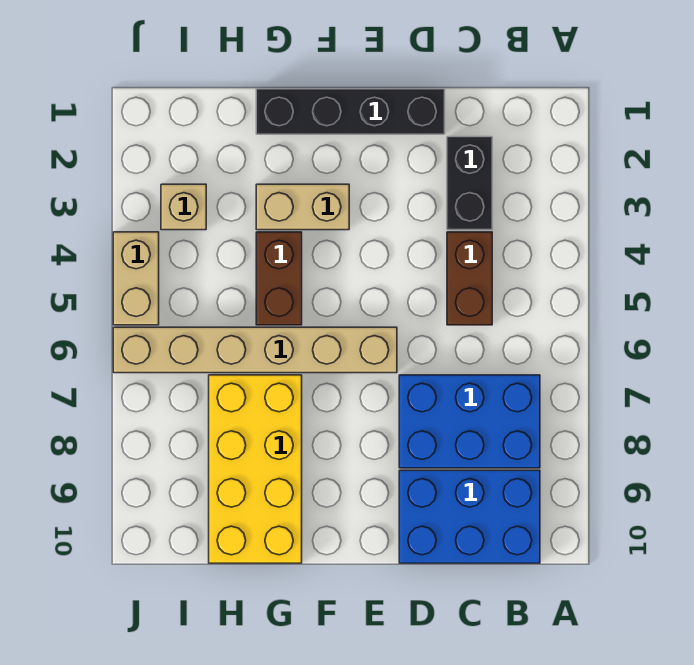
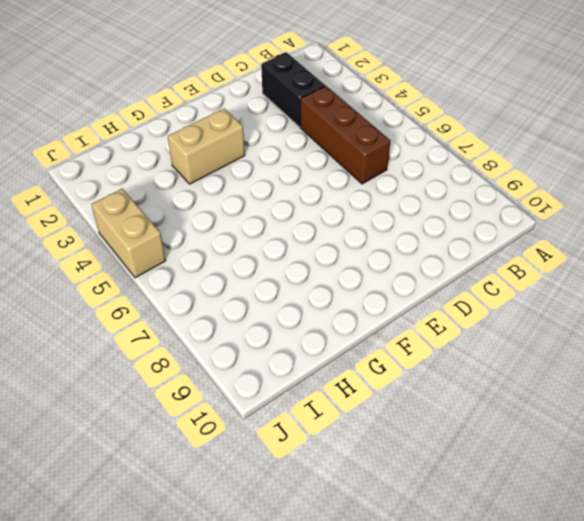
brown 1x3 brick [300,86,391,184] -> brown 1x2 brick [447,232,492,325]
none -> blue 2x3 brick [399,375,540,468]
none -> blue 2x3 brick [399,470,540,563]

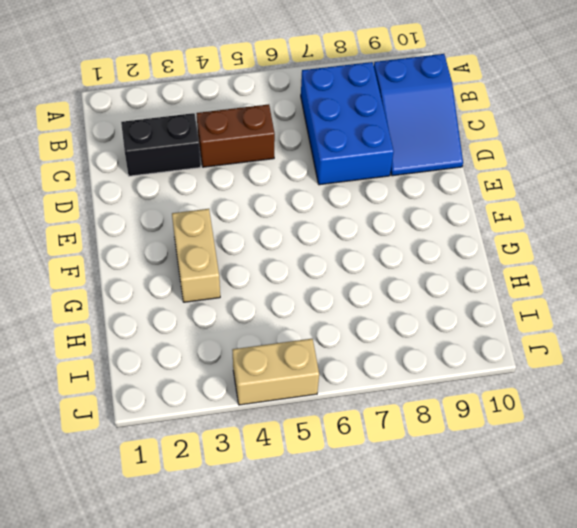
blue 2x3 slope [374,54,463,176] -> blue 2x3 brick [399,470,540,563]
none -> black 1x4 brick [256,89,445,134]
none -> tan 1x6 brick [113,327,397,373]

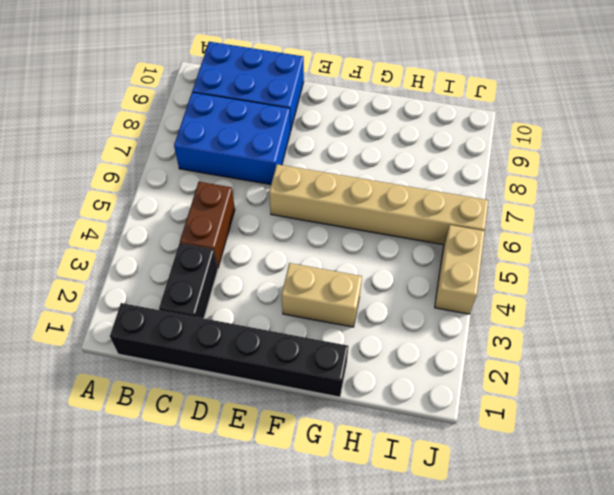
black 1x6 brick [110,303,349,397] -> black 1x4 brick [256,89,445,134]
none -> brown 1x2 brick [256,232,302,325]
none -> yellow 2x4 brick [209,375,302,563]

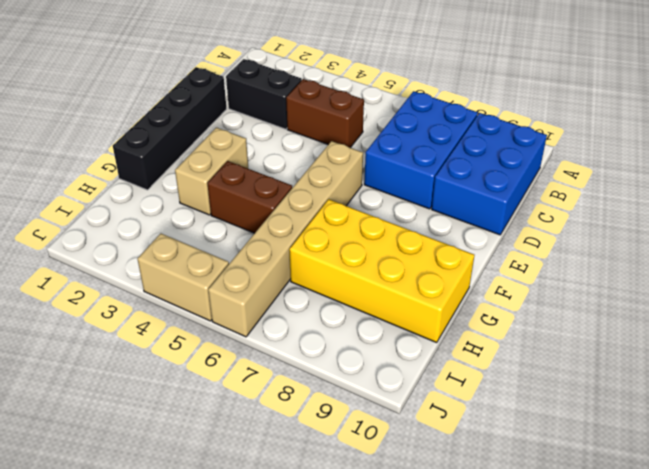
none -> tan 1x1 brick [161,184,206,230]

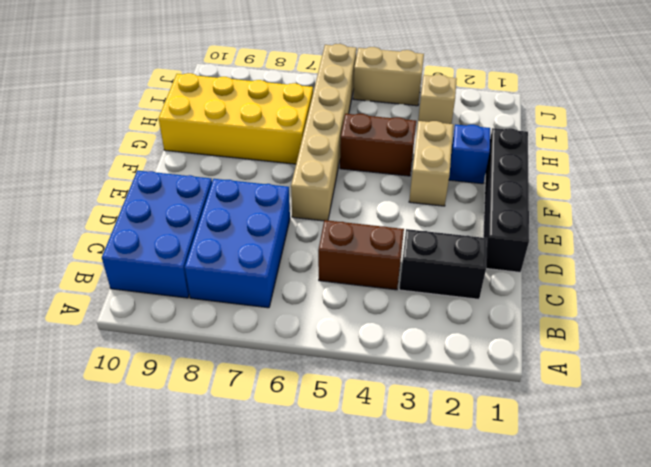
blue 1x1 brick [449,124,490,184] -> none

